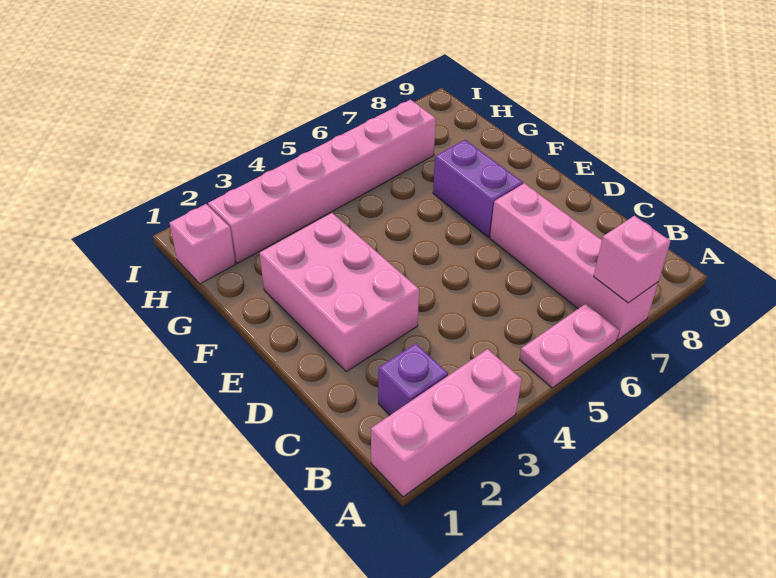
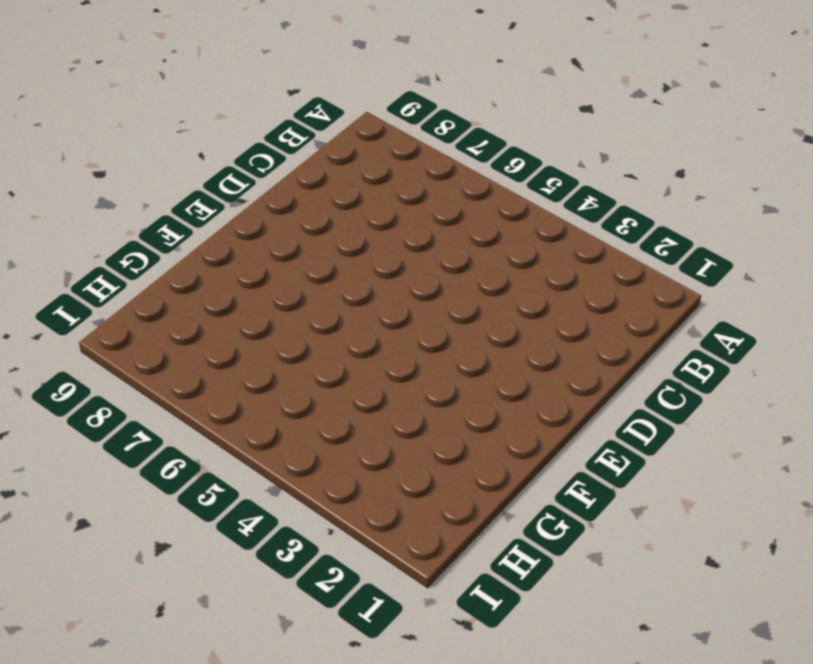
none -> pink 1x3 brick [371,349,522,497]
none -> pink 1x2 plate [519,304,619,388]

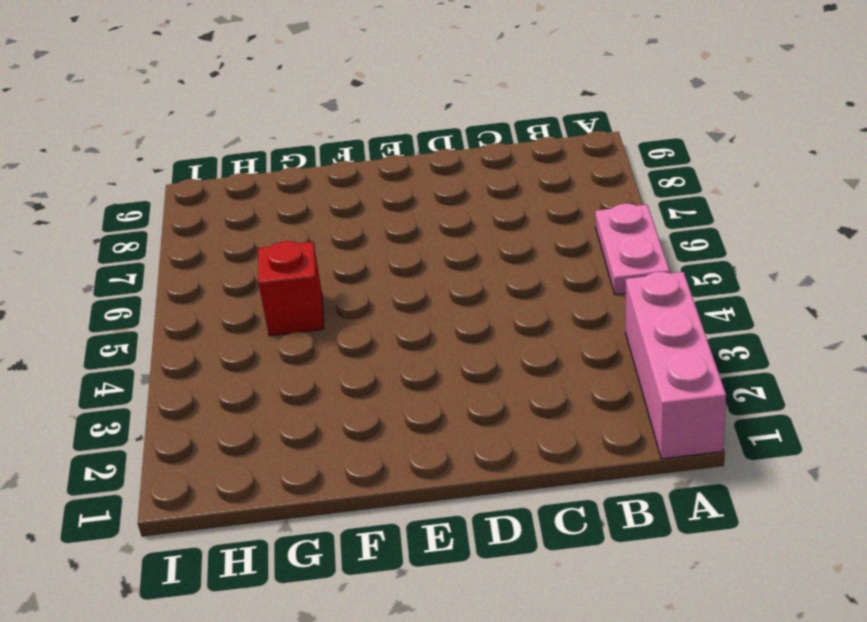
red 1x1 brick [258,241,324,336] -> none
none -> pink 1x4 brick [490,183,658,340]
none -> purple 1x1 brick [378,344,448,415]

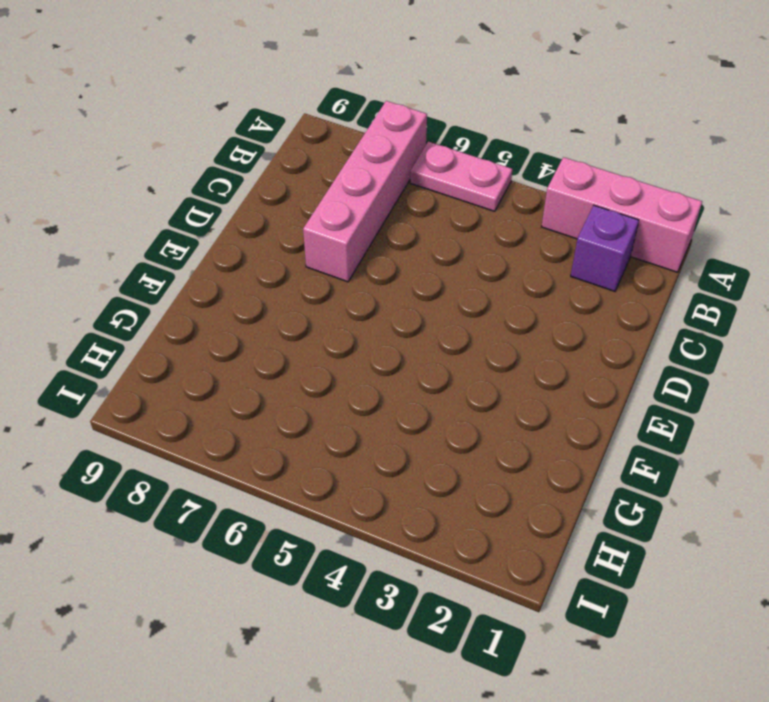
none -> pink 2x3 brick [260,213,419,372]
none -> purple 1x2 brick [433,140,523,237]

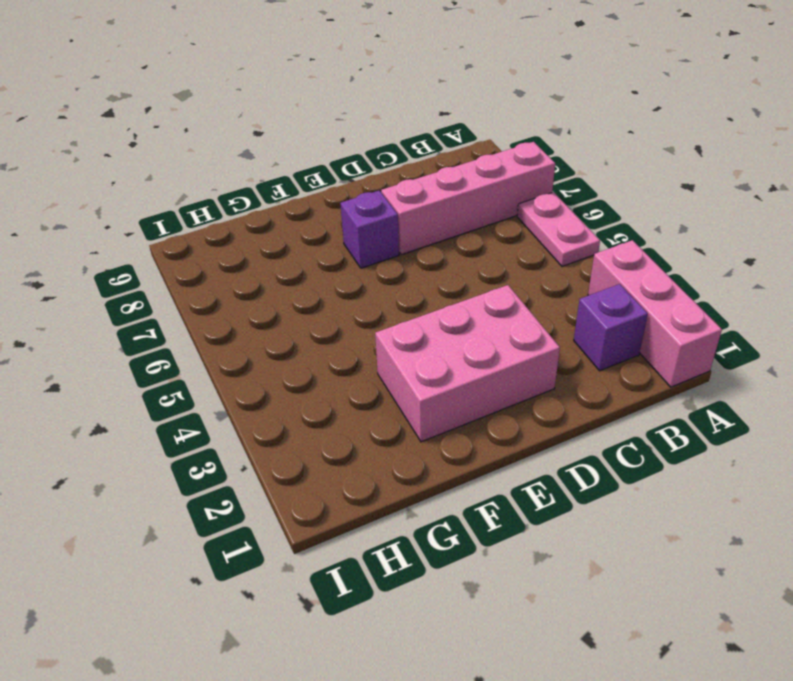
purple 1x1 brick [340,191,399,268] -> purple 1x2 brick [433,140,523,237]
none -> pink 1x1 brick [170,204,235,284]
none -> pink 1x6 brick [208,100,436,263]

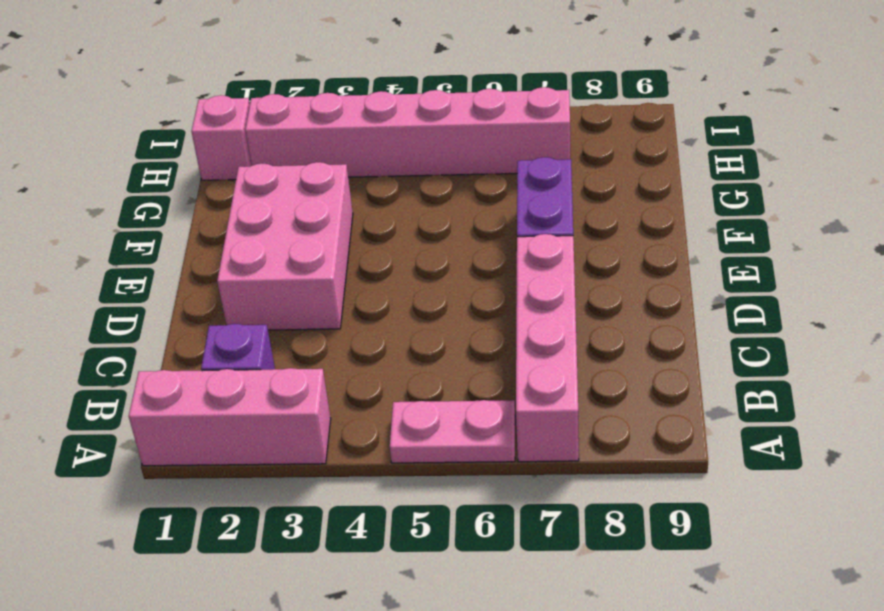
none -> pink 1x1 brick [594,216,671,303]

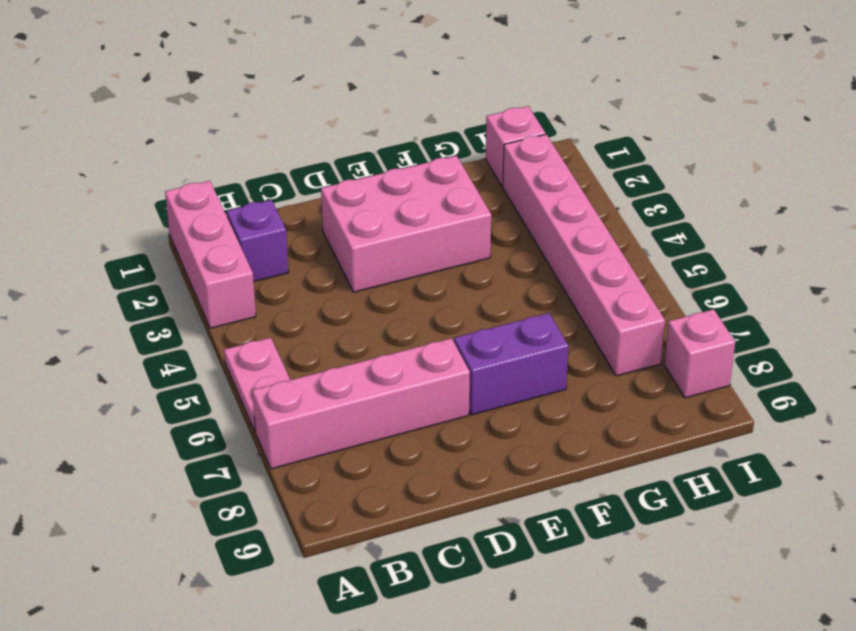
pink 1x1 brick [664,309,735,398] -> pink 1x1 brick moved to [594,216,671,303]

